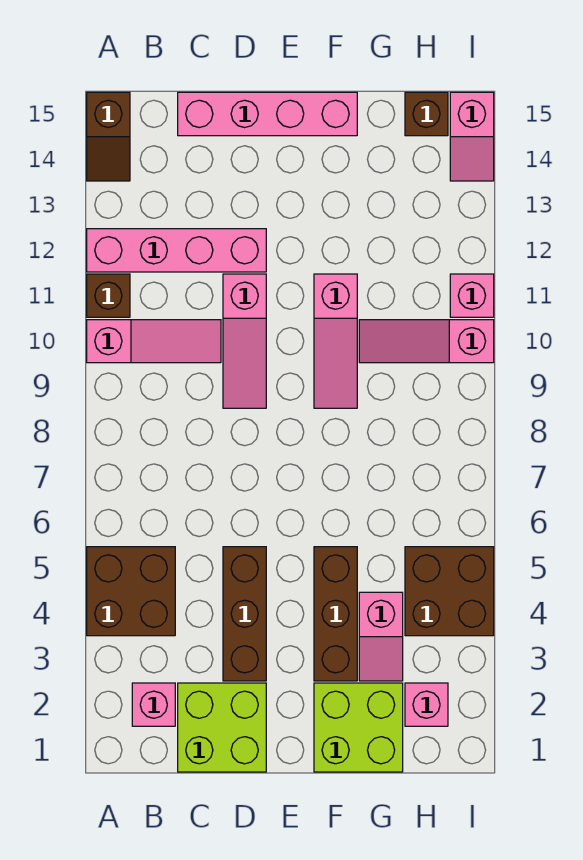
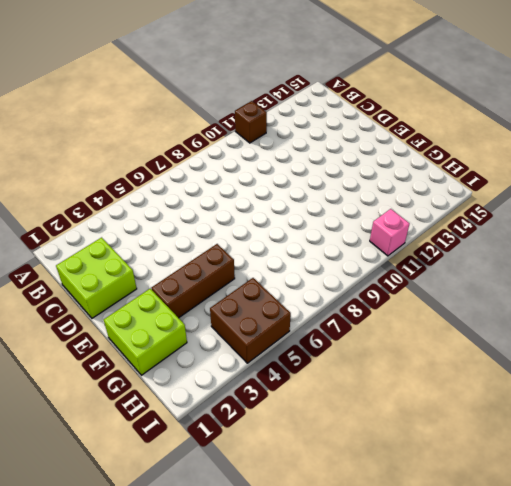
none -> brown 2x2 brick [87,547,175,636]
none -> pink 1x3 slope [87,320,221,363]
none -> pink 1x4 brick [87,229,266,272]

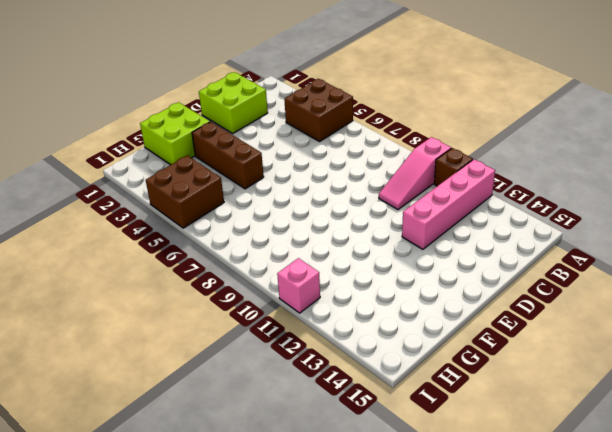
none -> brown 1x2 slope [87,92,130,181]
none -> pink 1x1 brick [132,683,175,726]
none -> pink 1x4 brick [178,92,357,136]

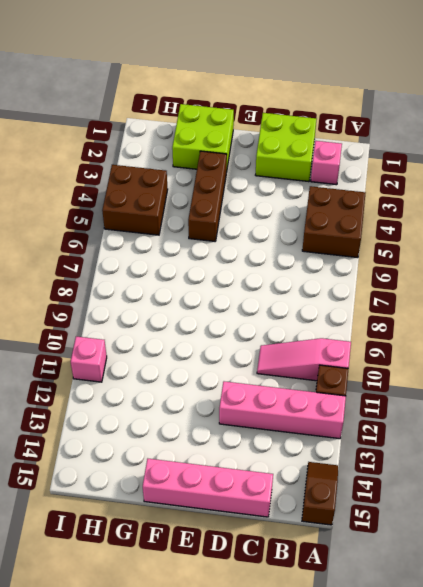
none -> brown 1x3 brick [223,547,266,681]
none -> pink 1x3 slope [223,274,266,408]
none -> pink 1x3 slope [314,274,357,408]

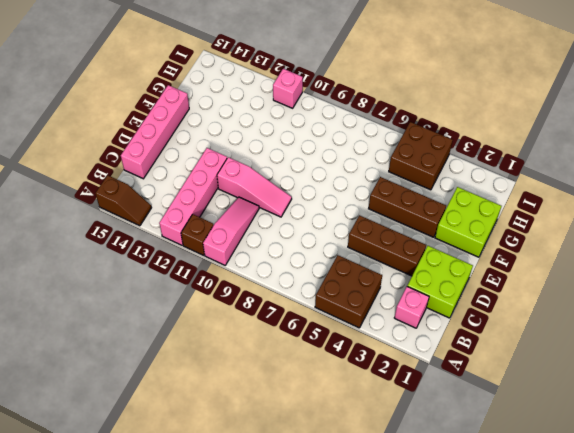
none -> pink 1x3 slope [314,274,357,408]
none -> pink 1x2 slope [359,592,403,681]
none -> pink 1x3 slope [359,320,494,363]

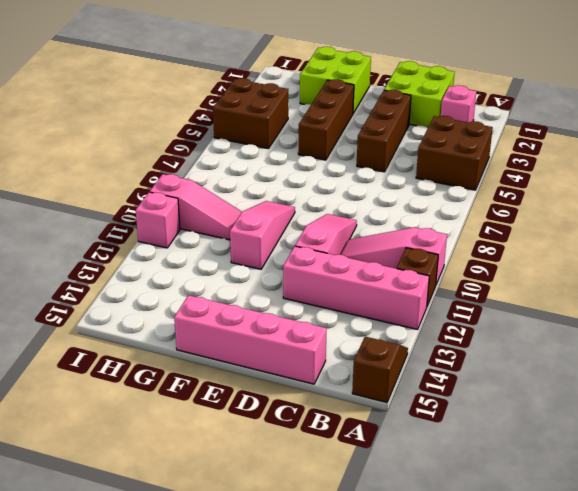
none -> pink 1x2 slope [359,592,403,681]
none -> pink 1x1 brick [405,683,448,726]
none -> brown 1x1 brick [405,92,448,136]

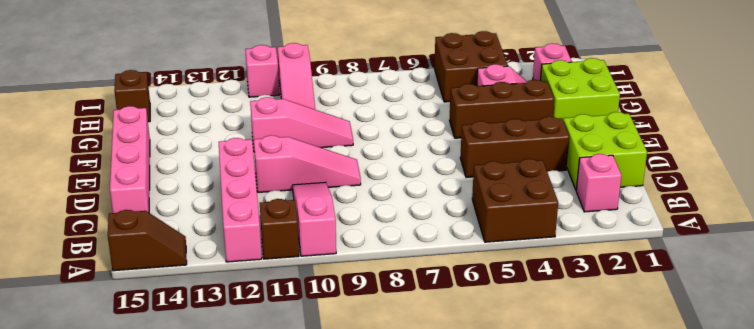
none -> pink 1x2 slope [450,92,494,181]

